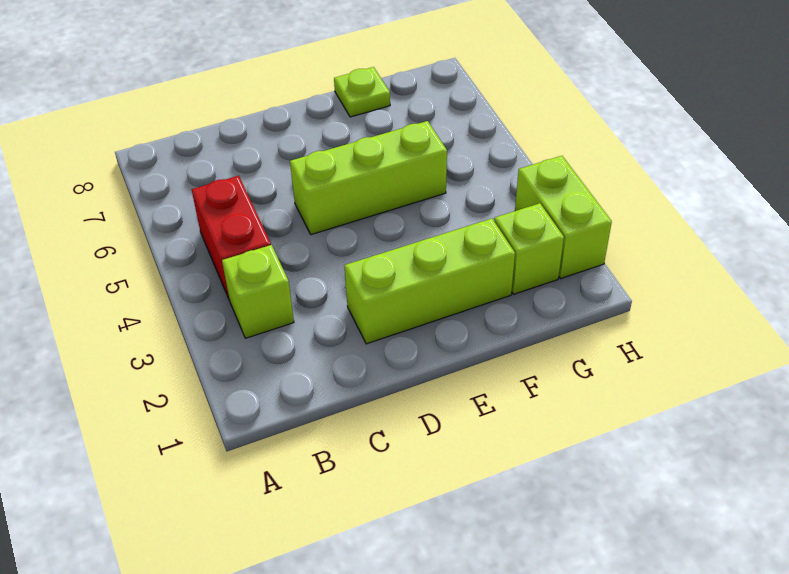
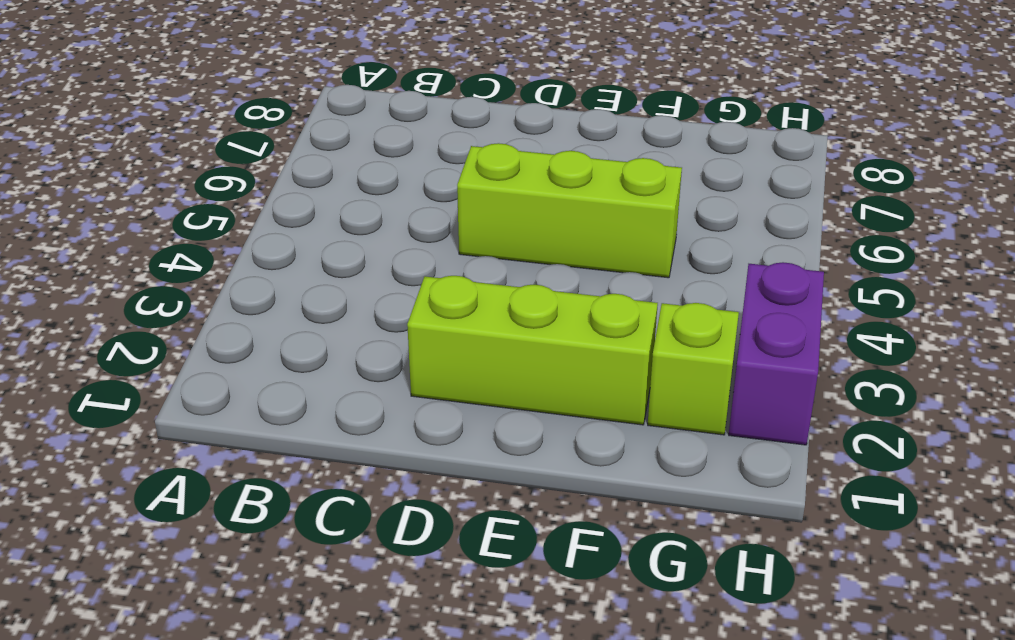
purple 1x2 brick [729,262,824,445] -> lime 1x2 brick [515,156,612,279]
none -> lime 1x1 brick [222,245,294,338]
none -> red 1x2 brick [192,176,271,299]

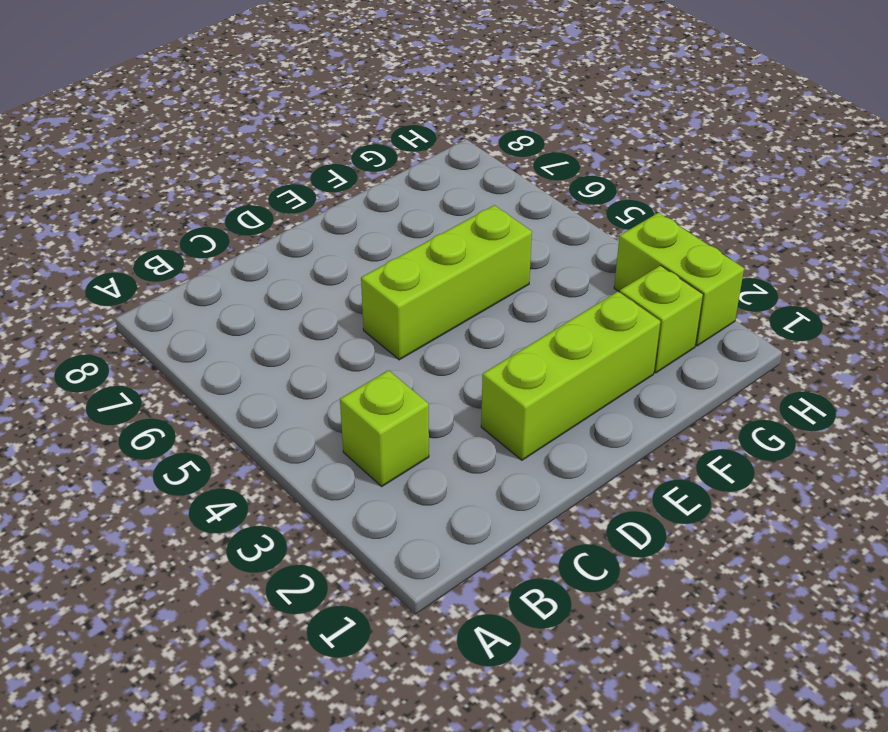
none -> red 1x2 brick [192,176,271,299]
none -> lime 1x1 plate [334,67,390,117]

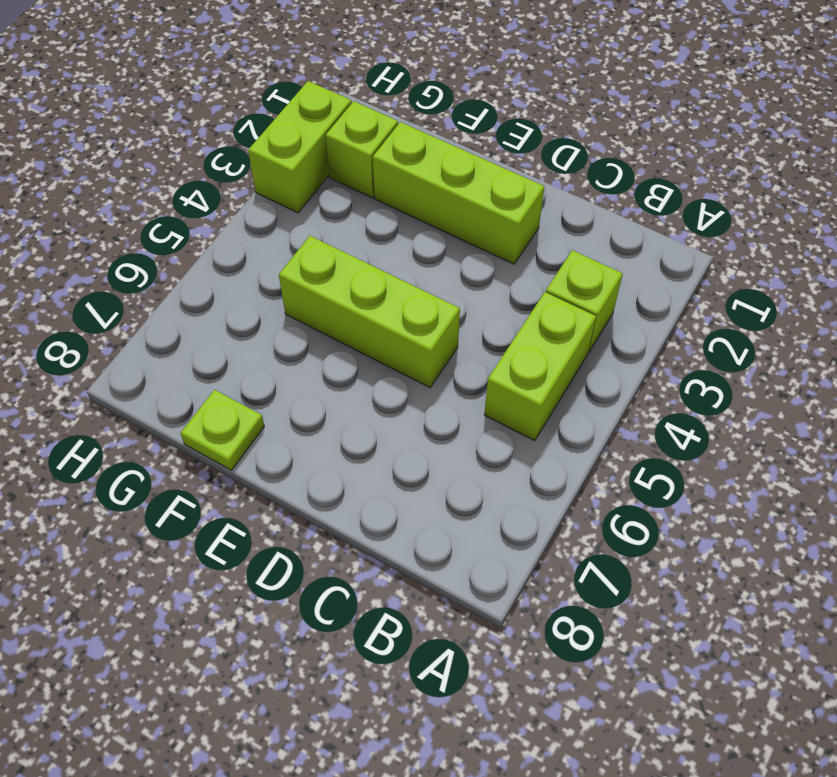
lime 1x2 brick [484,292,596,441] -> red 1x2 brick [192,176,271,299]

